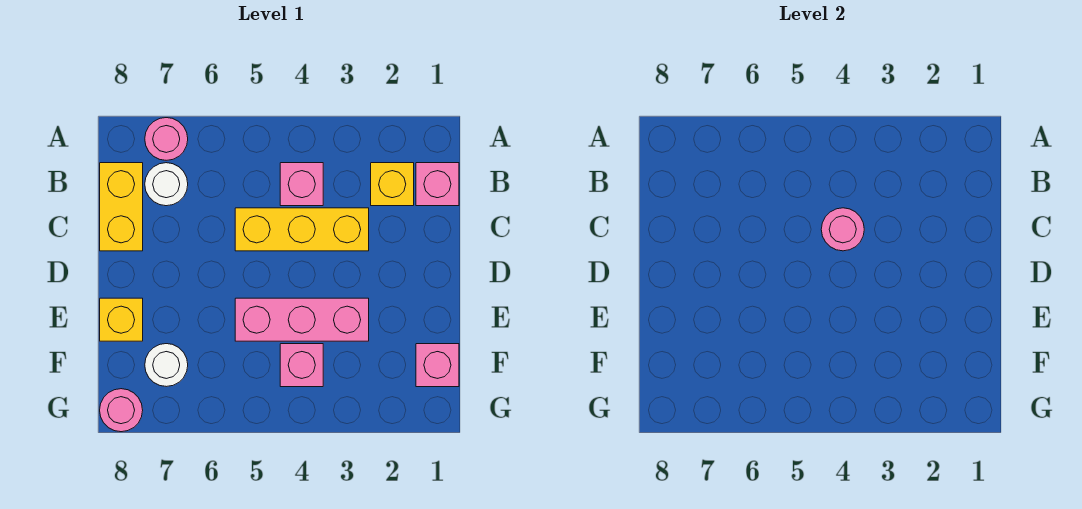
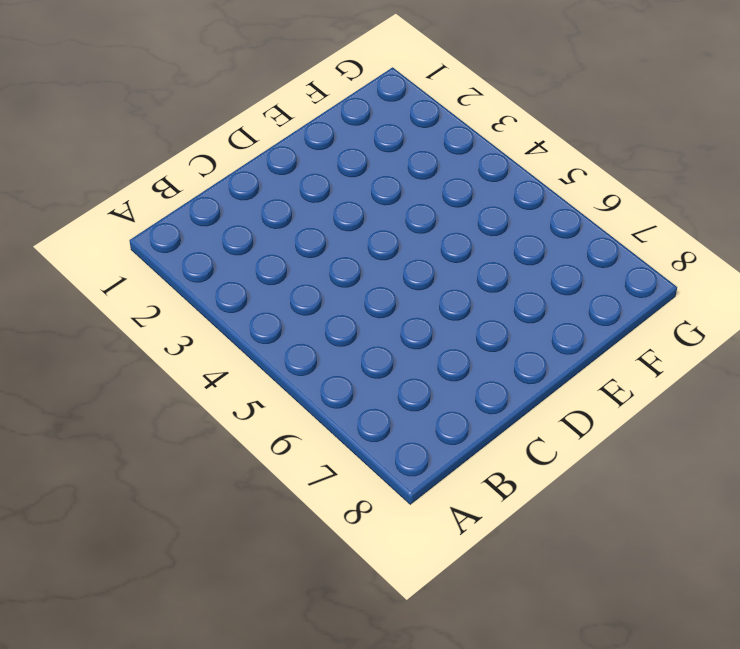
none -> pink 1x1 round brick [145,118,188,160]
none -> pink 1x1 brick [416,163,459,206]
none -> yellow 1x1 brick [371,163,414,206]

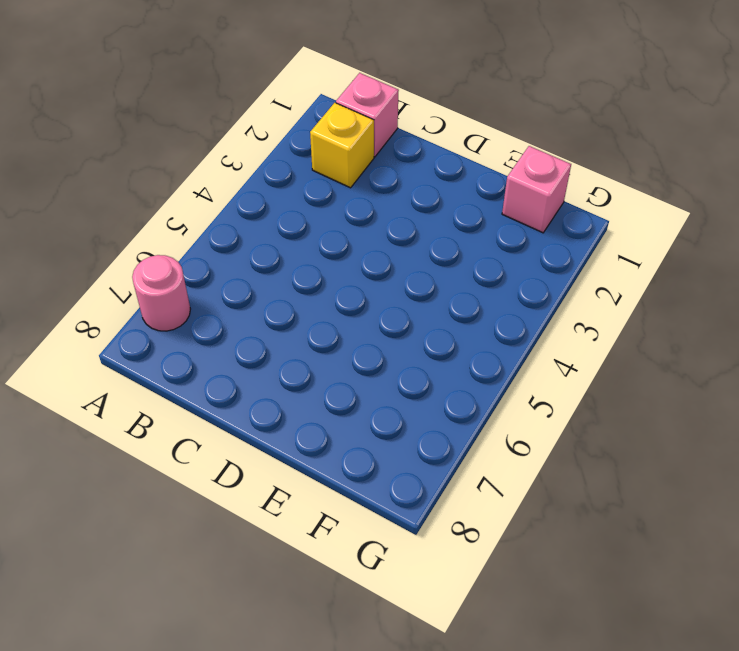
none -> pink 1x1 brick [280,163,323,206]
none -> white 1x1 round brick [145,163,188,206]
none -> yellow 1x2 brick [100,163,143,251]

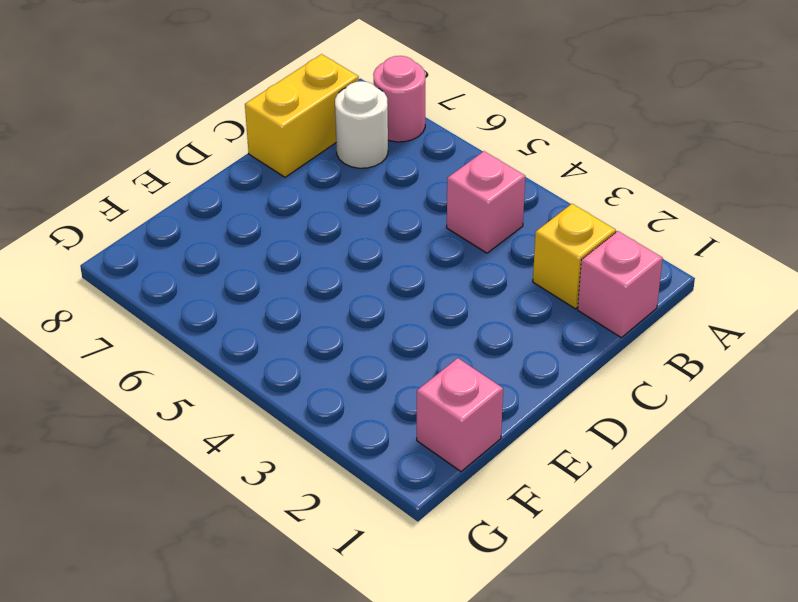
none -> yellow 1x3 brick [235,208,369,251]
none -> pink 1x3 brick [235,298,369,341]
none -> yellow 1x1 brick [100,298,143,341]

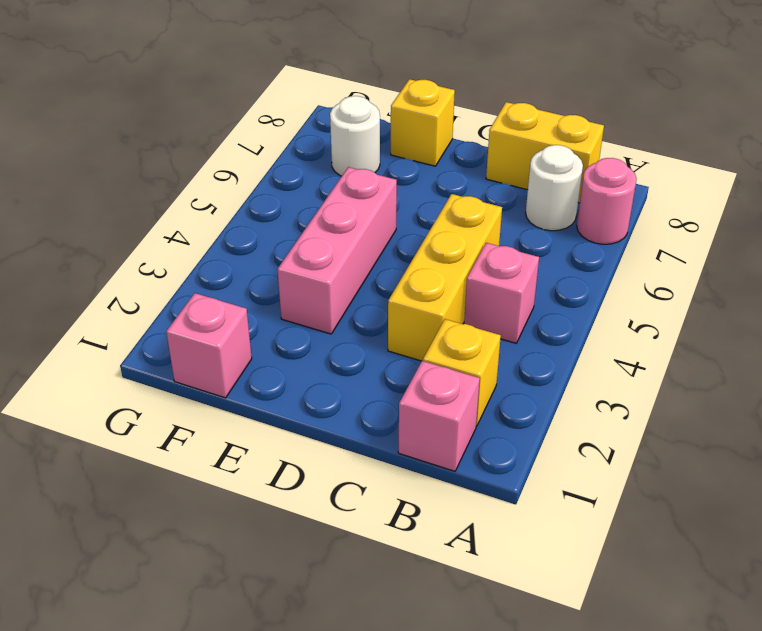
none -> pink 1x1 brick [280,344,323,387]
none -> pink 1x1 round brick [100,389,143,432]
none -> pink 1x1 round brick [821,208,864,251]

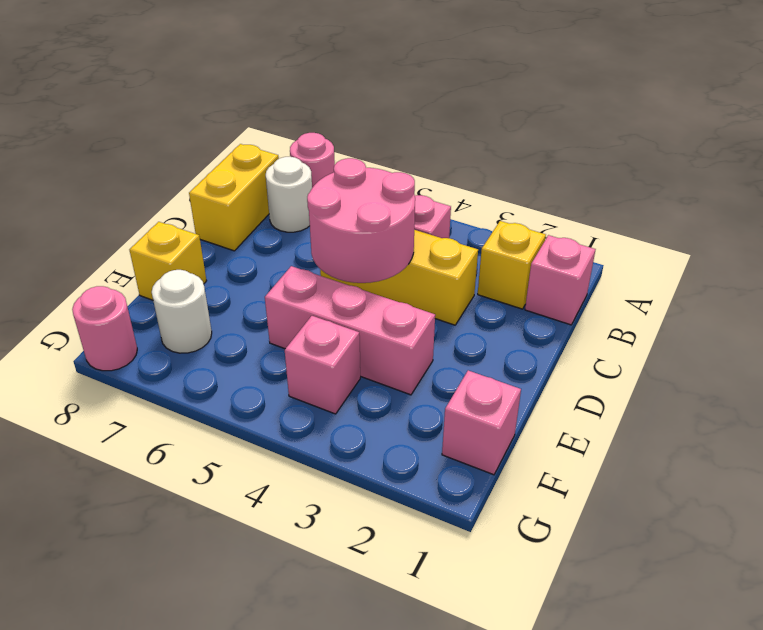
pink 2x2 round brick [307,158,415,283] -> pink 1x1 round brick [821,208,864,251]

